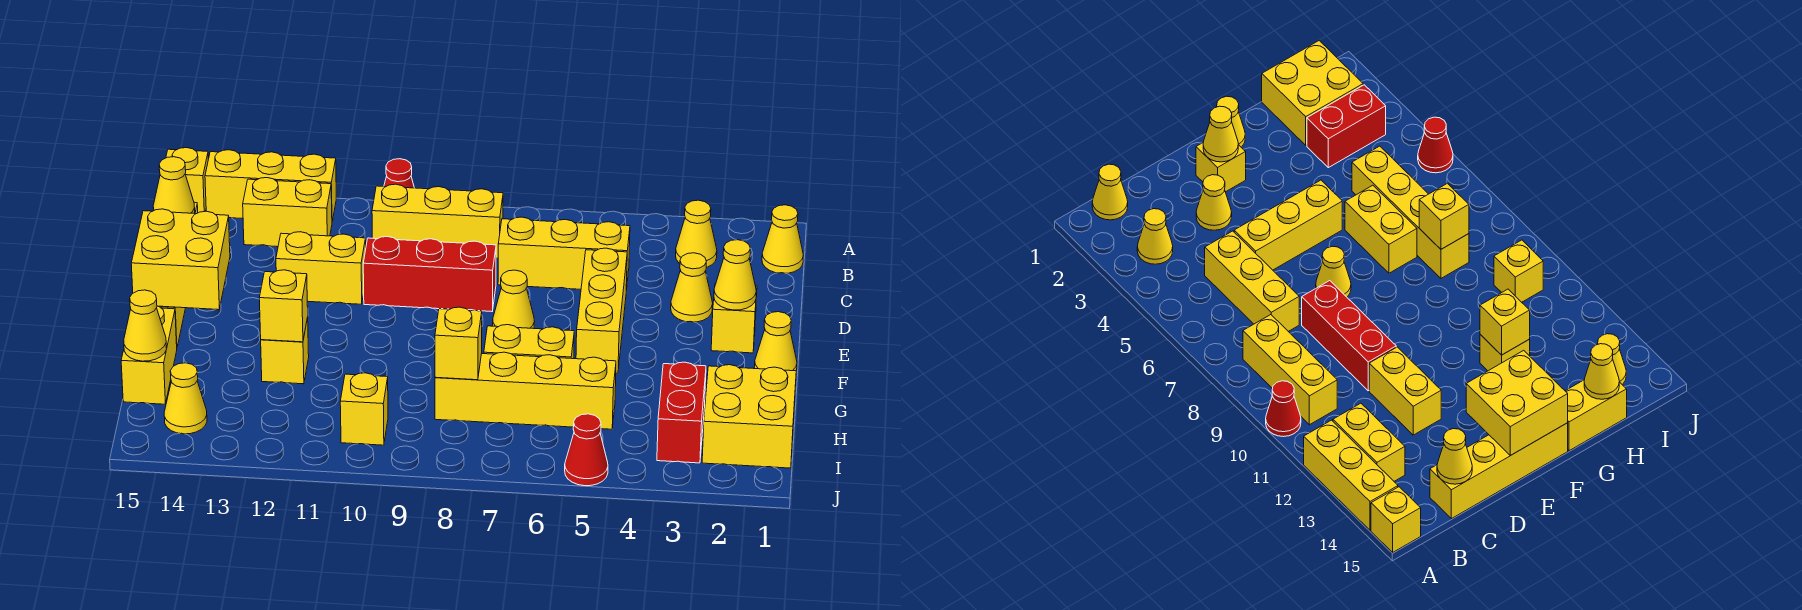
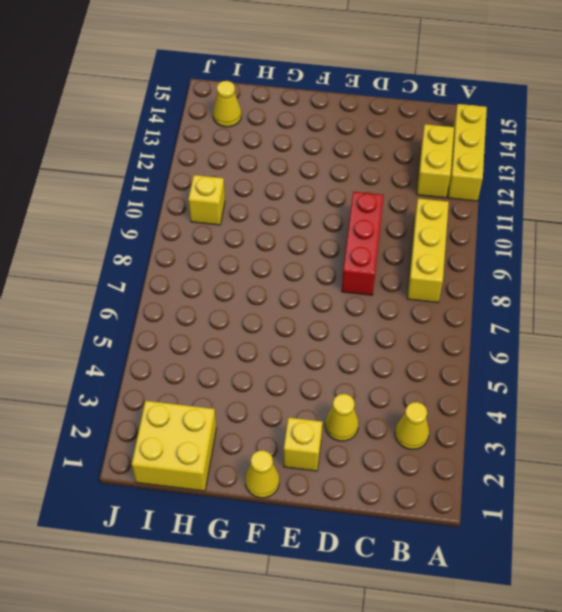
none -> red 1x1 cone [384,159,414,188]
none -> yellow 1x1 brick [166,148,208,213]
none -> yellow 1x1 cone [762,205,803,273]
none -> yellow 1x3 brick [498,217,630,290]

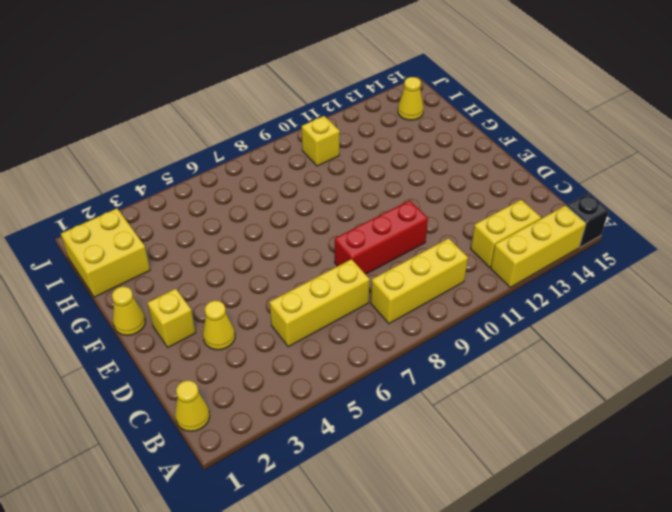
black 1x1 brick [566,193,609,247] -> yellow 1x1 brick [166,148,208,213]
none -> red 1x1 cone [384,159,414,188]
none -> yellow 1x1 cone [676,200,717,267]
none -> yellow 1x4 brick [1430,423,1568,519]
none -> yellow 1x3 brick [576,248,627,373]

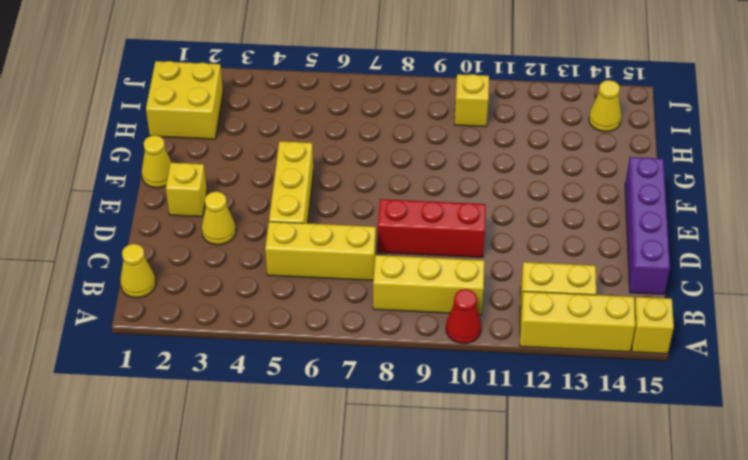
purple 1x4 brick [625,157,670,294] -> yellow 1x4 brick [1430,423,1568,519]
none -> yellow 1x1 cone [676,200,717,267]
none -> yellow 1x2 brick [276,232,366,304]
none -> yellow 1x1 cone [493,270,535,329]
none -> yellow 1x2 brick [484,325,574,359]

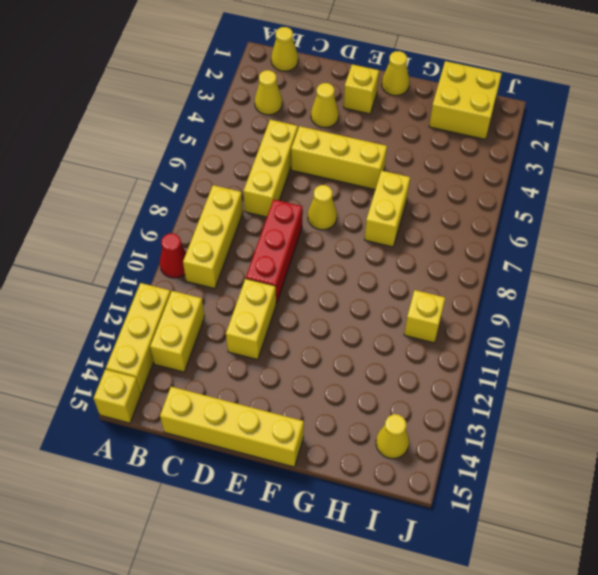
none -> yellow 1x1 brick [261,318,309,384]
none -> yellow 1x2 brick [121,306,177,404]
none -> red 1x2 brick [657,362,706,463]
none -> yellow 1x4 brick [435,352,616,429]

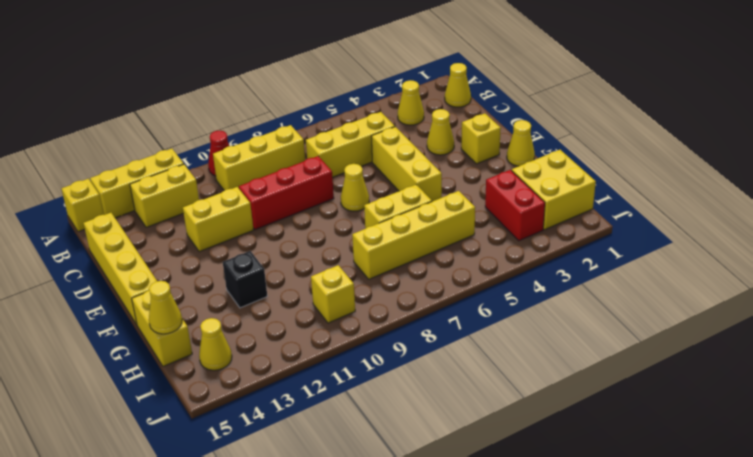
black 1x1 brick [223,251,267,308] -> yellow 1x1 brick [261,318,309,384]
none -> red 1x1 cone [565,414,608,486]
none -> yellow 1x1 cone [153,157,195,213]
none -> yellow 1x1 cone [714,240,756,310]
none -> yellow 2x2 brick [131,209,230,310]

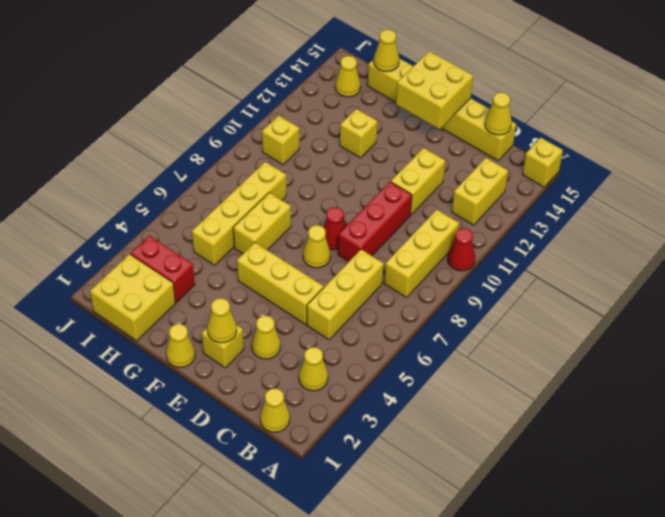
red 1x1 cone [323,207,346,250] -> red 1x1 cone moved to [565,414,608,486]
none -> yellow 1x3 brick [205,150,336,221]
none -> yellow 1x1 brick [259,270,308,342]
none -> yellow 1x1 brick [435,307,482,380]

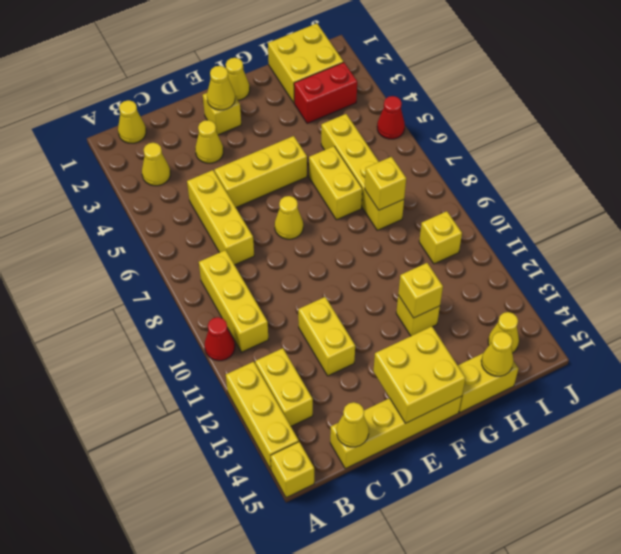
none -> red 1x3 brick [363,236,496,311]

